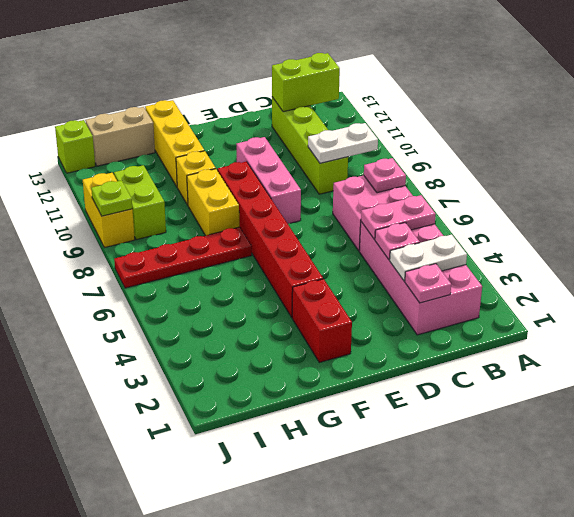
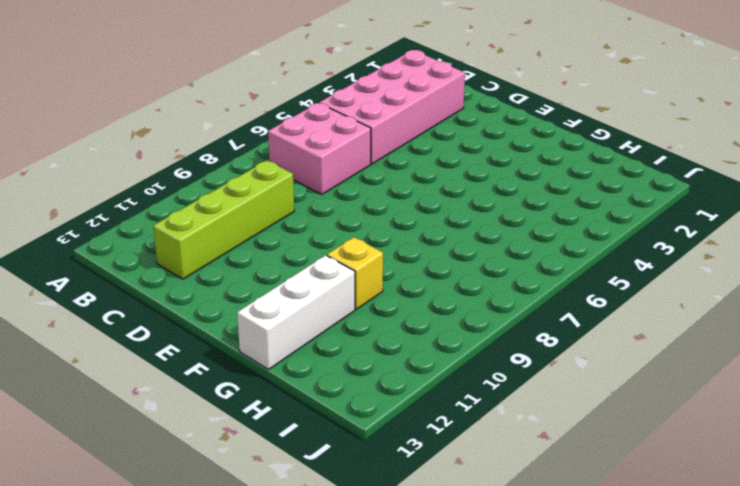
white 1x3 brick [237,255,355,370] -> yellow 1x3 brick [145,100,204,187]
none -> pink 1x3 brick [236,137,301,224]
none -> red 1x2 brick [292,279,352,362]
none -> red 1x6 brick [218,162,323,317]

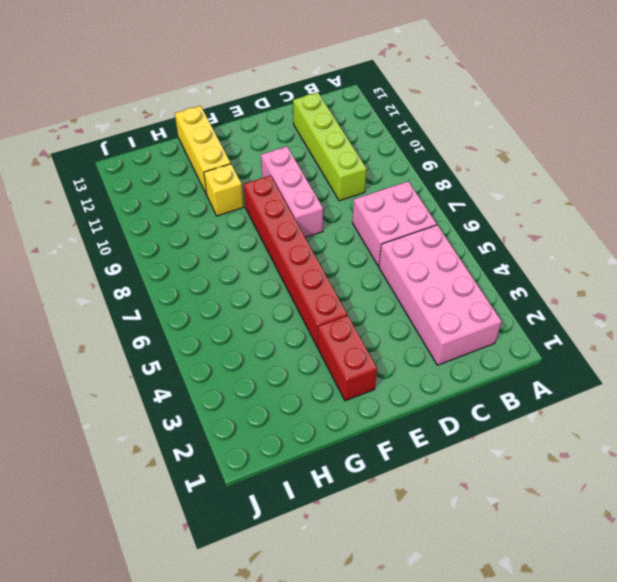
none -> red 1x4 plate [114,227,252,288]
none -> yellow 1x2 brick [187,169,239,236]
none -> tan 1x2 brick [85,107,155,166]

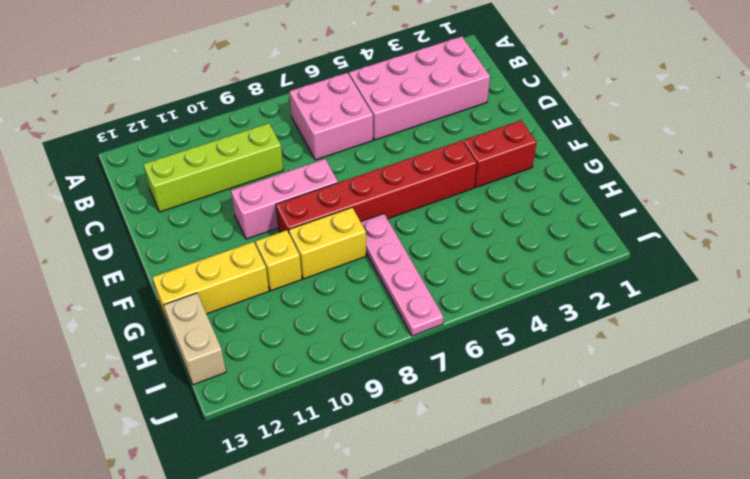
pink 1x4 plate [361,214,444,336] -> red 1x4 plate [114,227,252,288]
none -> lime 1x2 brick [114,165,166,240]
none -> yellow 1x2 brick [83,173,135,247]
none -> lime 1x1 brick [55,120,95,173]

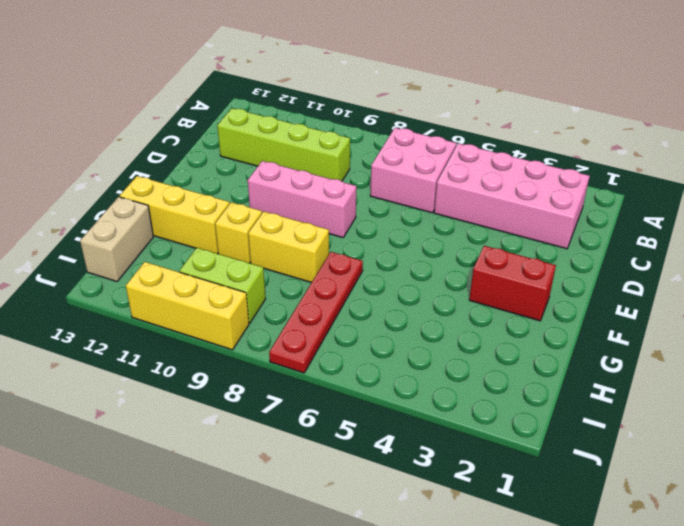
yellow 1x3 brick [126,262,249,350] -> yellow 1x2 brick [83,173,135,247]
none -> red 1x6 brick [218,162,323,317]
none -> lime 1x1 brick [55,120,95,173]
none -> white 1x2 plate [390,235,467,281]

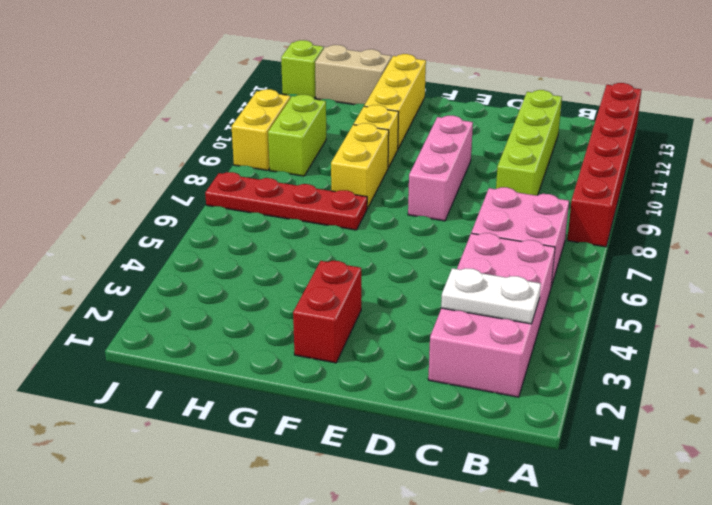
red 1x6 brick [567,83,641,247] -> red 1x6 brick moved to [218,162,323,317]
none -> pink 1x2 plate [361,195,436,239]
none -> pink 1x1 plate [364,158,406,193]
none -> white 1x2 plate [308,123,378,163]

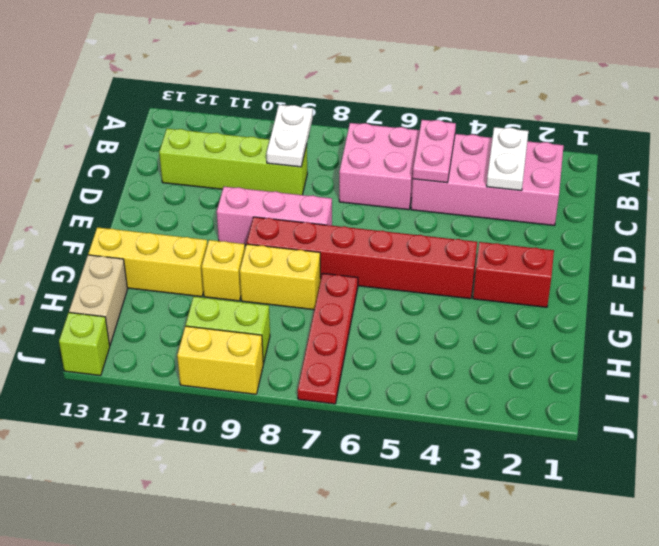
none -> pink 1x1 plate [364,158,406,193]
none -> lime 1x2 brick [272,53,340,112]
none -> pink 1x1 plate [405,264,451,303]

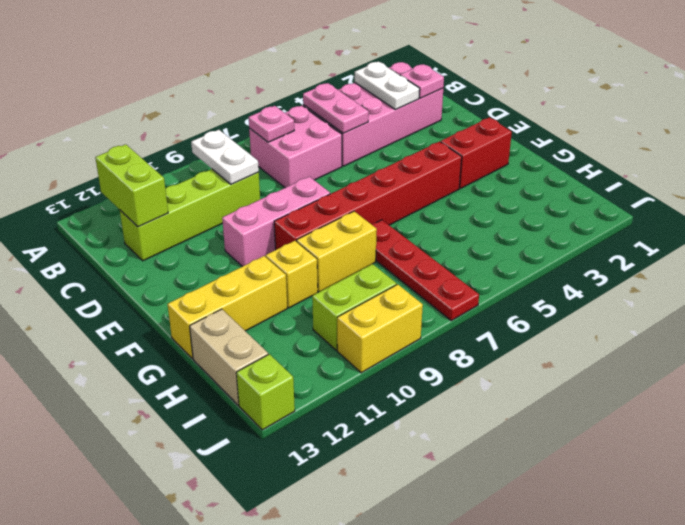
none -> pink 1x1 plate [375,223,420,260]
none -> lime 1x1 plate [91,180,132,216]

